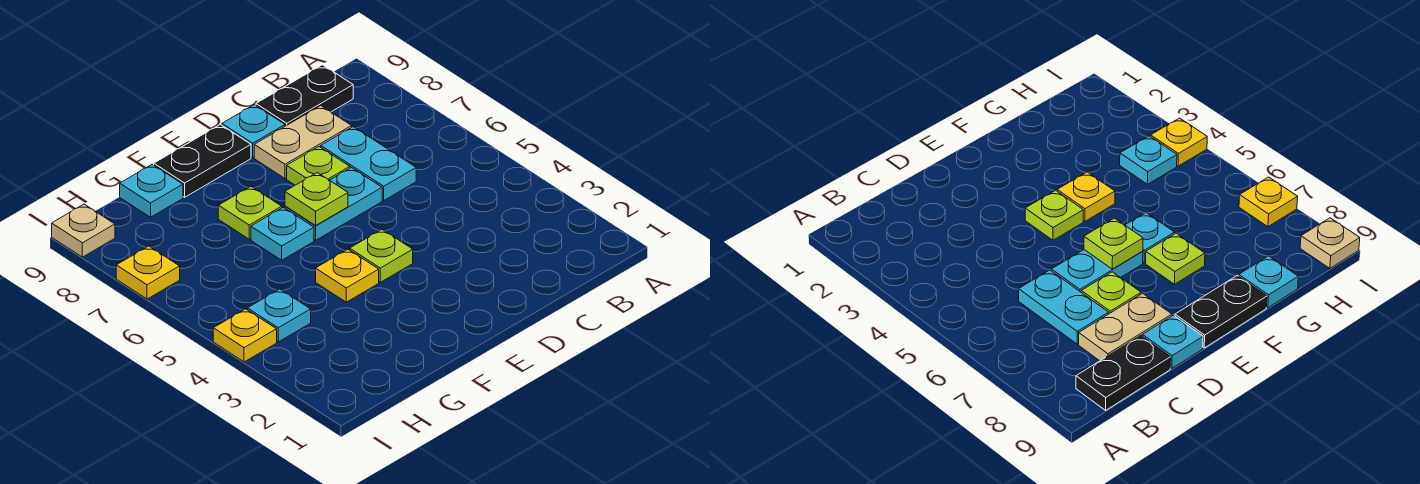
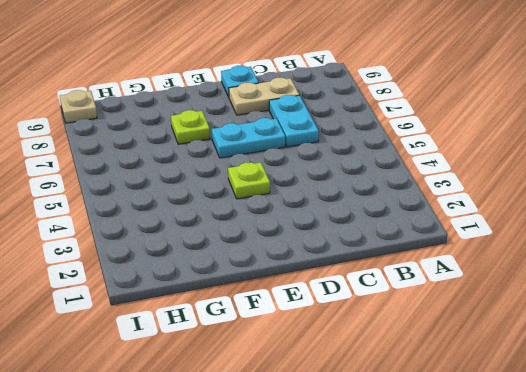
none -> black 1x2 plate [256,65,353,126]
none -> lime 1x1 plate [287,147,350,185]
none -> black 1x2 plate [154,125,251,197]

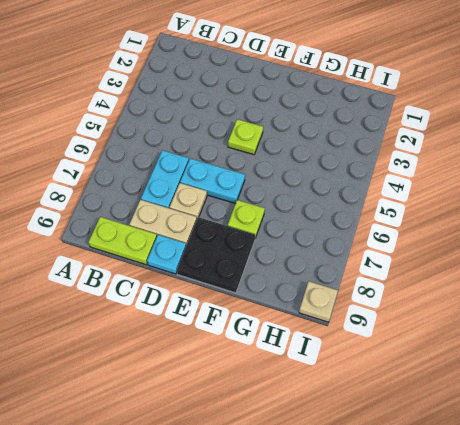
lime 1x2 plate [89,217,157,265] -> black 1x2 plate [256,65,353,126]
tan 1x1 plate [170,183,207,218] -> lime 1x1 plate [287,147,350,185]
black 2x2 plate [177,217,255,293] -> black 1x2 plate [154,125,251,197]
none -> yellow 1x1 plate [316,249,379,302]
none -> cyan 1x1 plate [251,207,314,260]
none -> cyan 1x1 plate [120,164,183,217]

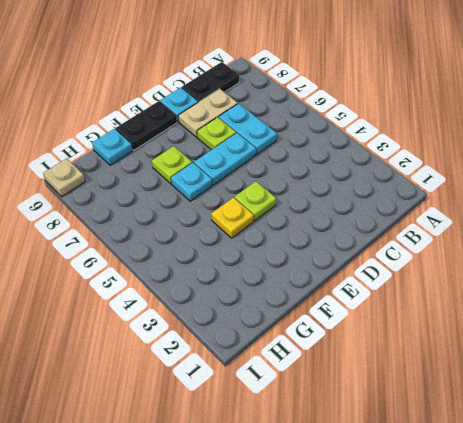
none -> cyan 1x1 plate [247,289,311,342]
none -> yellow 1x1 plate [213,309,277,362]
none -> yellow 1x1 plate [116,246,180,299]

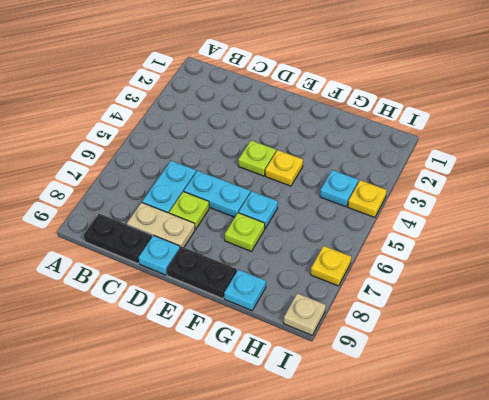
none -> lime 1x1 plate [285,173,348,225]

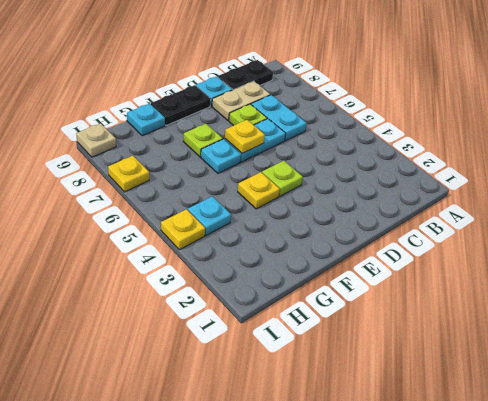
yellow 1x1 plate [225,120,265,153] -> lime 1x1 plate [285,173,348,225]

